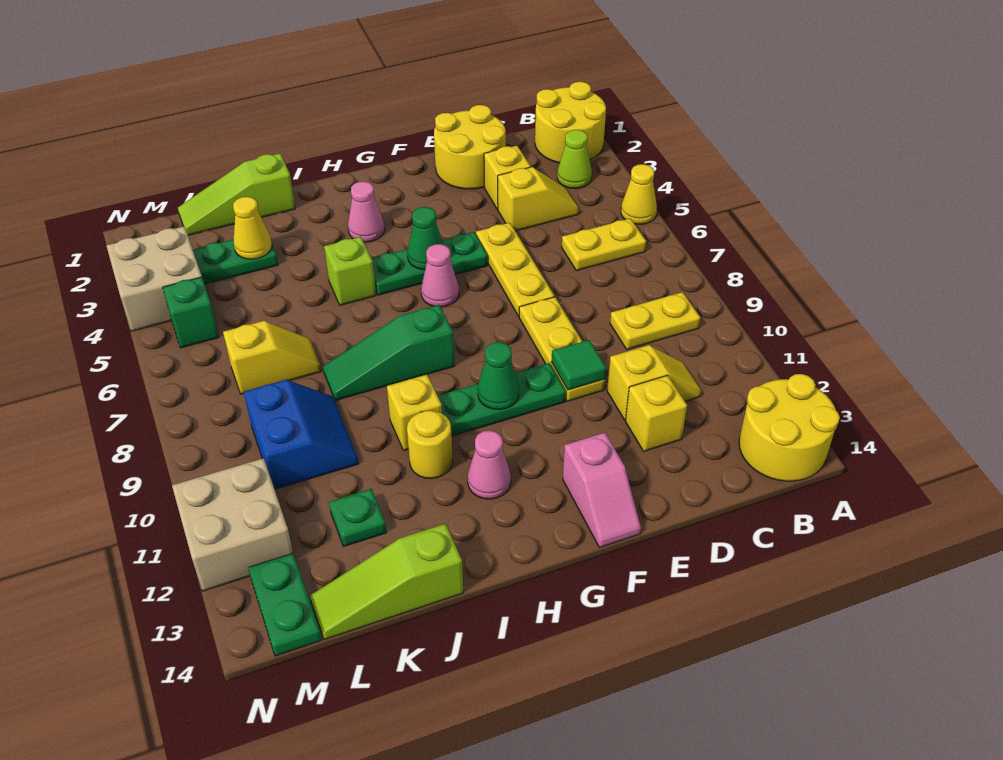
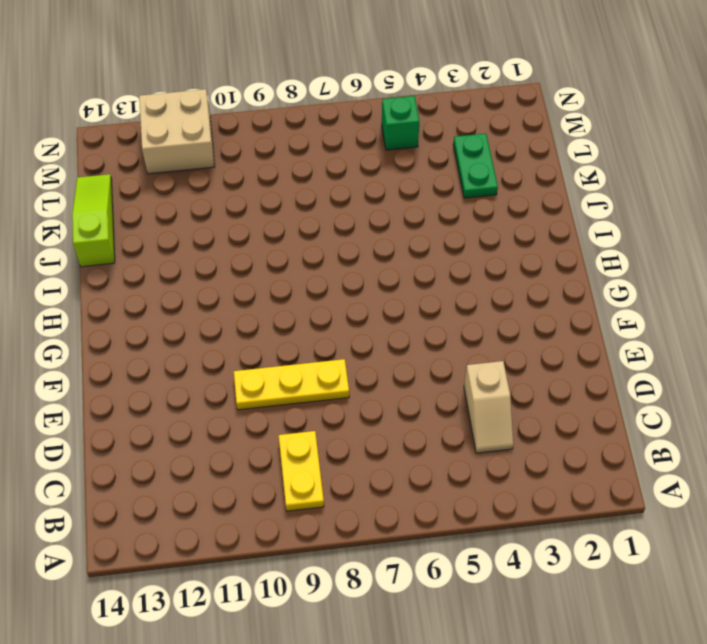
tan 1x2 slope [464,361,513,453] -> yellow 1x2 slope [498,167,579,231]
none -> yellow 2x2 round brick [535,82,606,163]
none -> yellow 1x1 cone [621,164,657,224]
none -> yellow 2x2 round brick [739,374,840,481]
none -> lime 1x1 cone [557,130,592,189]

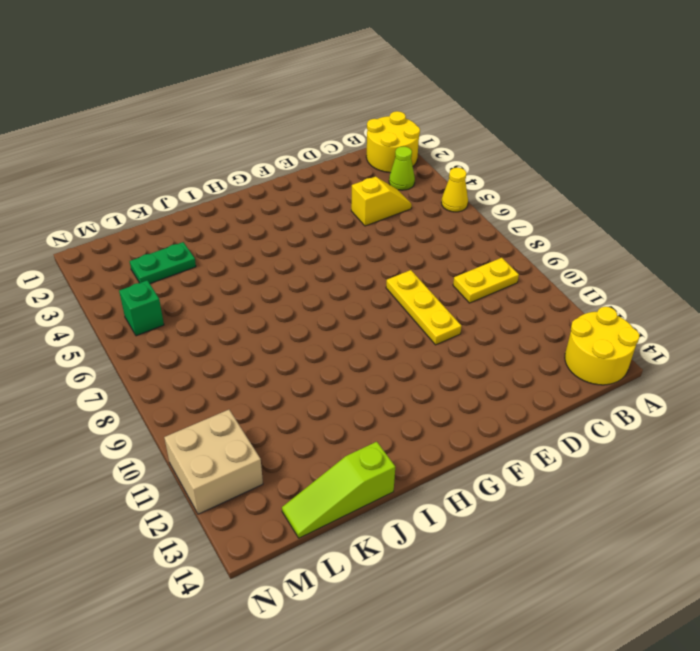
none -> yellow 1x2 plate [562,219,646,271]
none -> yellow 1x2 slope [607,345,701,420]
none -> yellow 2x2 round brick [434,105,506,189]
none -> yellow 1x1 brick [484,146,531,209]

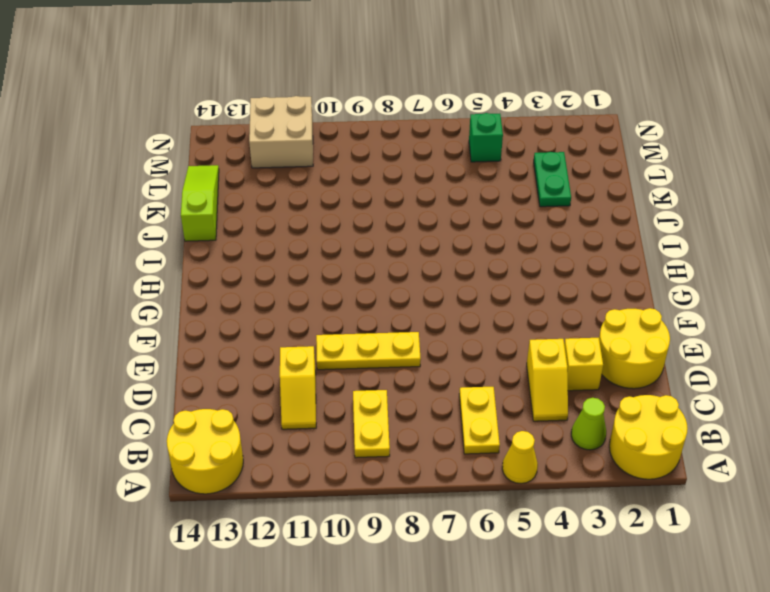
none -> yellow 1x1 brick [625,375,687,451]
none -> yellow 1x3 plate [476,223,554,316]
none -> green 1x3 plate [372,232,488,295]
none -> green 1x3 plate [438,363,566,436]

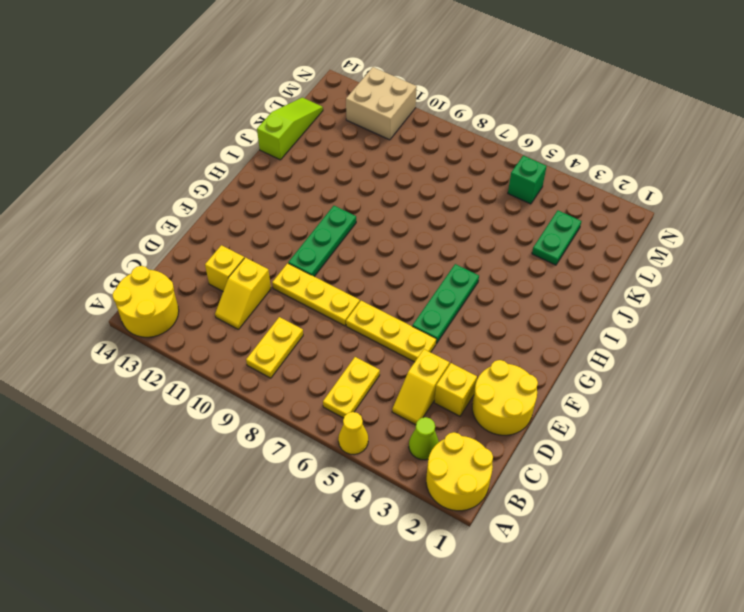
none -> pink 1x2 slope [563,433,641,548]
none -> pink 1x1 cone [421,244,459,307]
none -> pink 1x1 cone [348,181,385,242]
none -> green 1x3 slope [323,305,455,401]

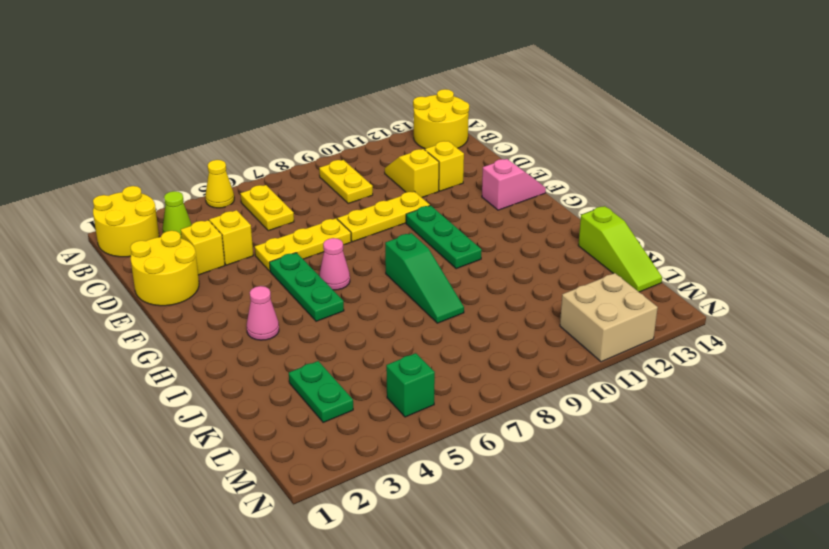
none -> pink 1x1 cone [467,431,511,499]
none -> lime 1x1 brick [324,237,376,305]
none -> yellow 1x1 brick [387,375,442,450]
none -> yellow 1x1 round brick [407,411,453,479]

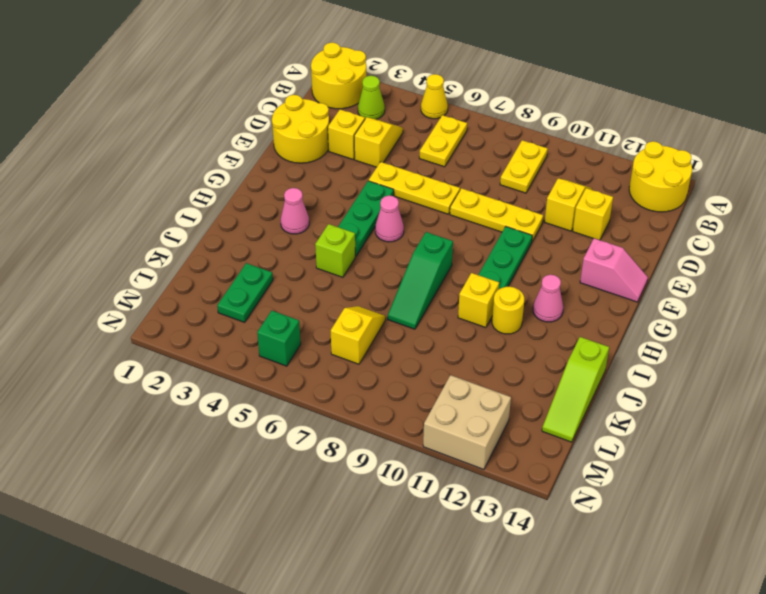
none -> lime 1x3 slope [178,153,295,235]
none -> blue 2x2 slope [244,380,359,489]
none -> green 1x1 plate [329,489,386,546]
none -> tan 2x2 brick [106,226,202,331]

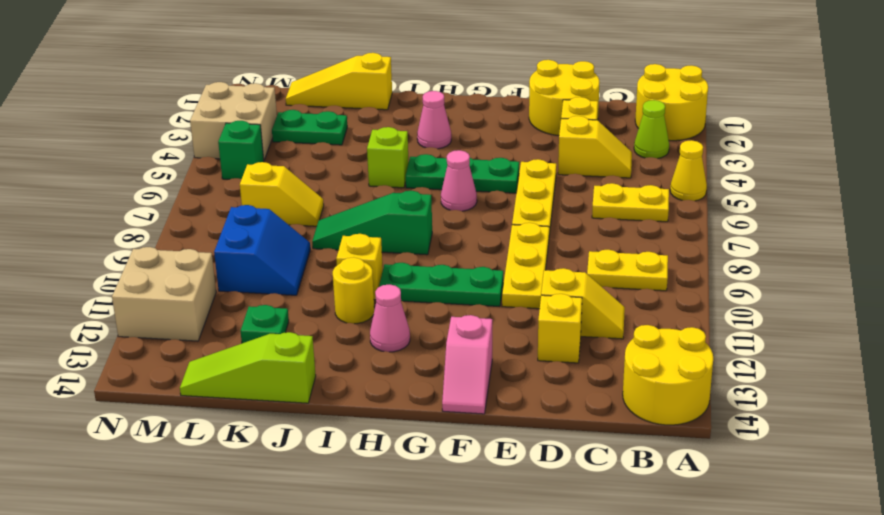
yellow 1x3 slope [286,53,392,110] -> lime 1x3 slope [178,153,295,235]
none -> green 1x2 plate [248,553,321,656]
none -> green 1x1 tile [551,340,606,390]
none -> green 1x1 cone [407,207,443,270]
none -> green 1x1 cone [478,342,519,410]

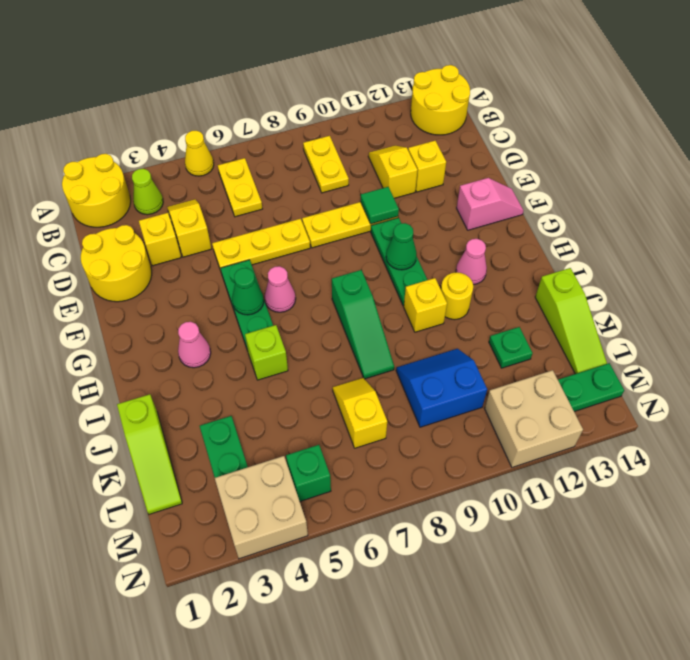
none -> yellow 1x1 cone [233,197,272,259]

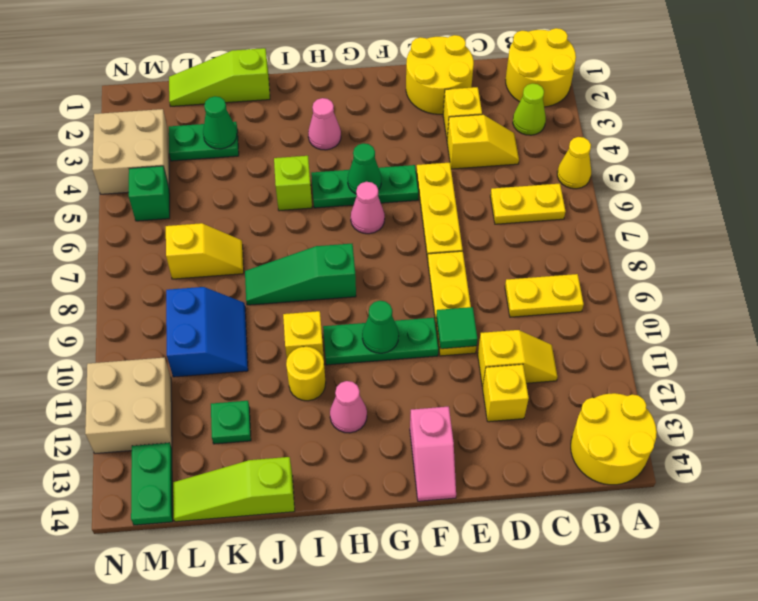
green 1x1 cone [203,96,237,149] -> yellow 1x1 cone [233,197,272,259]

